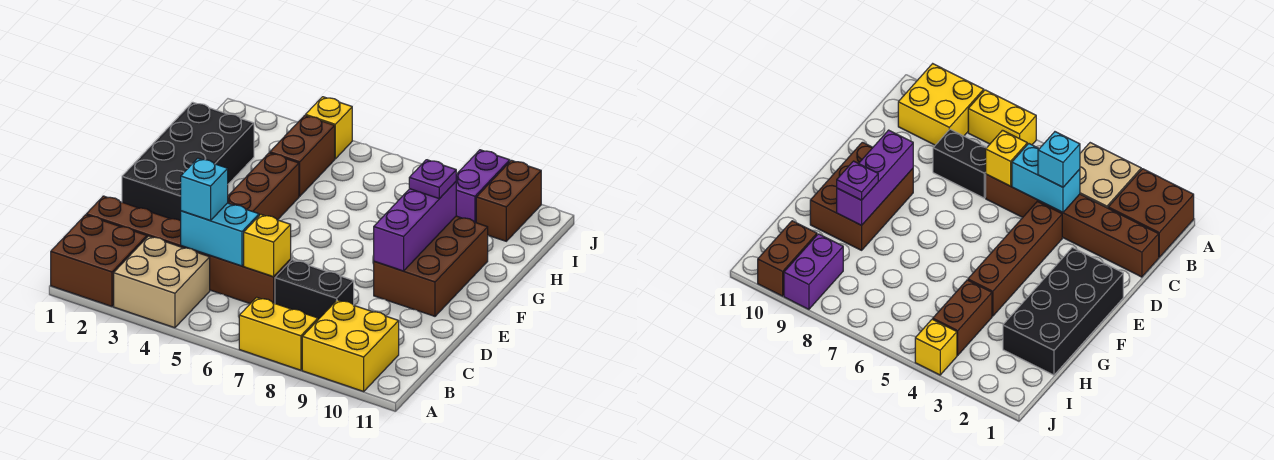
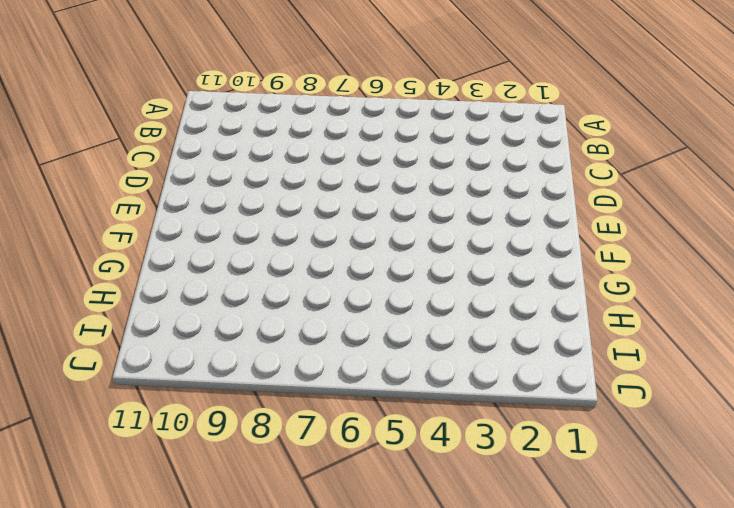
none -> brown 2x2 brick [51,215,147,306]
none -> tan 2x2 brick [114,236,210,328]
none -> yellow 1x2 brick [239,297,318,370]

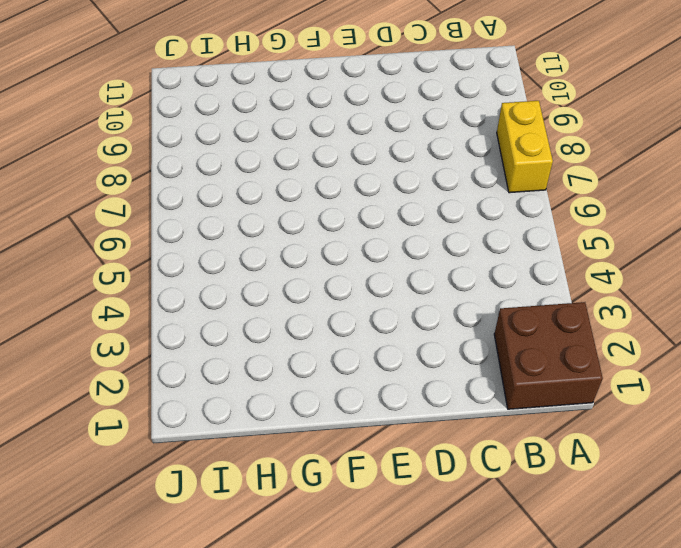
none -> tan 2x2 brick [114,236,210,328]
none -> yellow 2x2 brick [302,300,399,391]
none -> brown 1x6 brick [86,196,291,304]

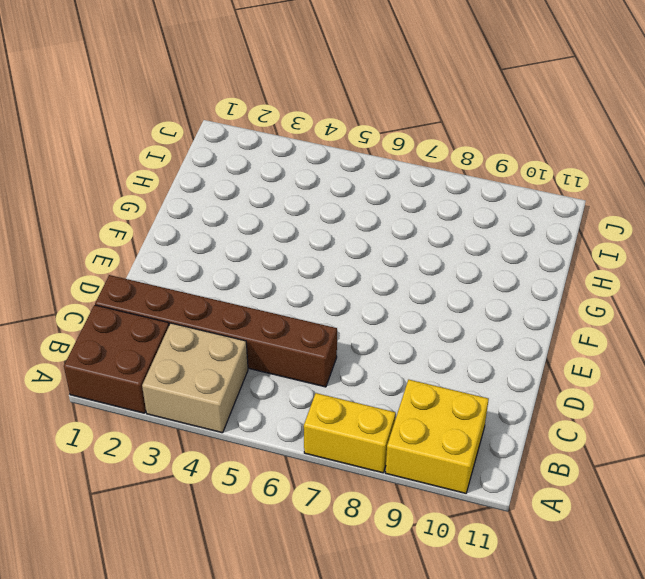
none -> black 1x2 brick [275,260,354,319]
none -> brown 1x4 brick [228,153,299,220]
none -> black 2x4 brick [122,102,254,221]

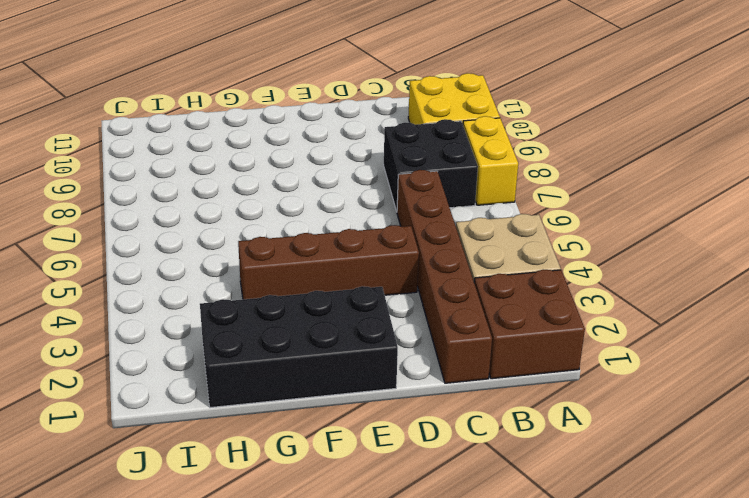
black 2x2 brick [384,119,478,211] -> black 1x2 brick [275,260,354,319]
none -> brown 2x3 brick [374,216,488,316]
none -> brown 1x2 brick [270,115,335,196]
none -> purple 1x2 brick [456,150,510,223]

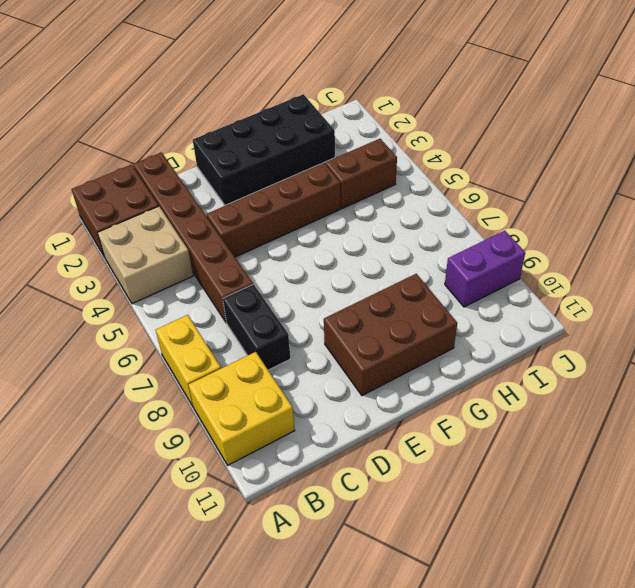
none -> brown 1x2 brick [476,160,541,241]
none -> yellow 1x1 brick [306,97,352,159]
none -> cyan 1x2 brick [181,203,259,266]

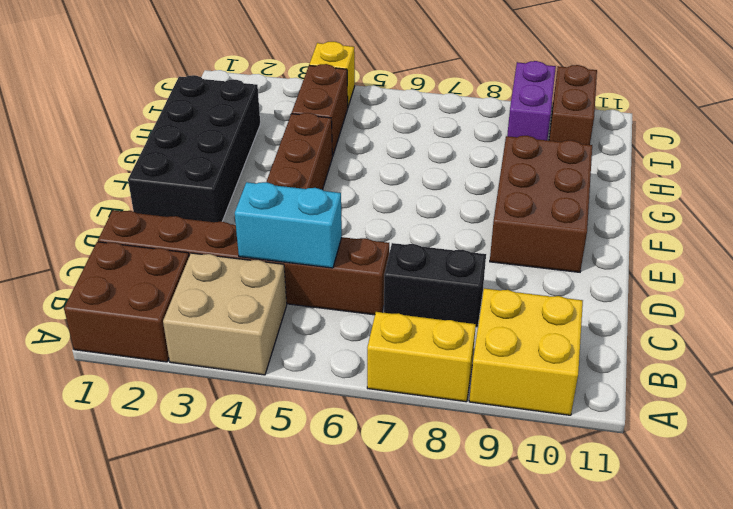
none -> yellow 1x1 brick [244,214,291,277]
none -> purple 1x3 brick [374,182,456,271]
none -> cyan 1x1 brick [181,158,228,220]

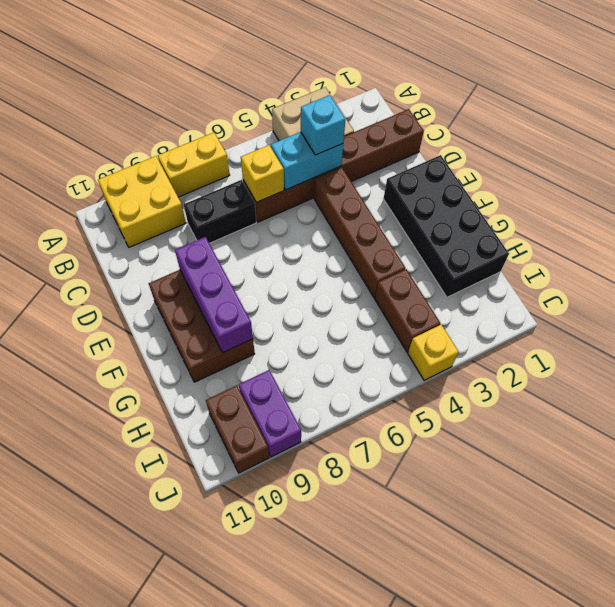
none -> brown 2x2 brick [51,215,147,306]
none -> purple 1x1 plate [409,160,456,199]

